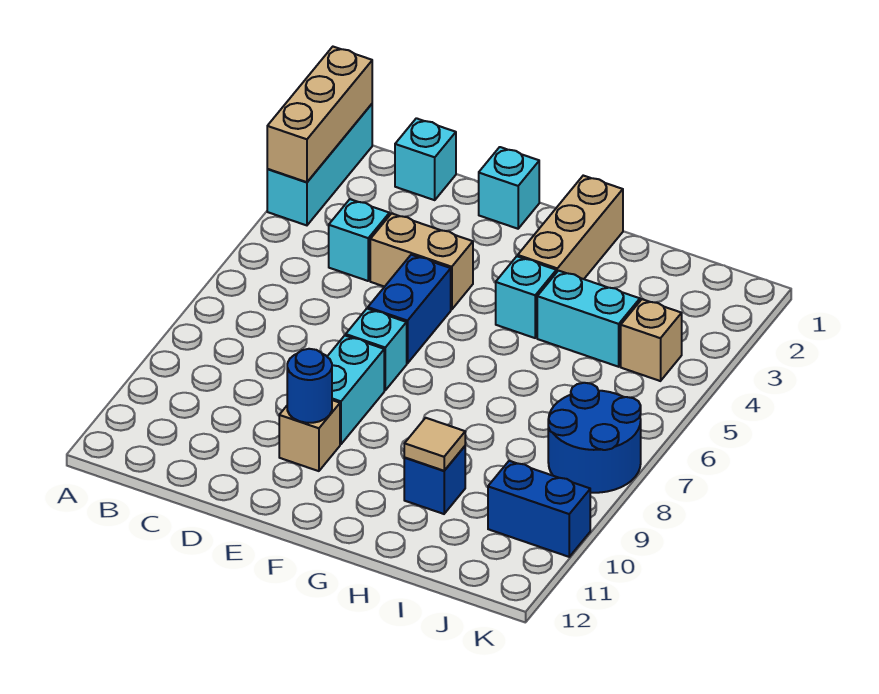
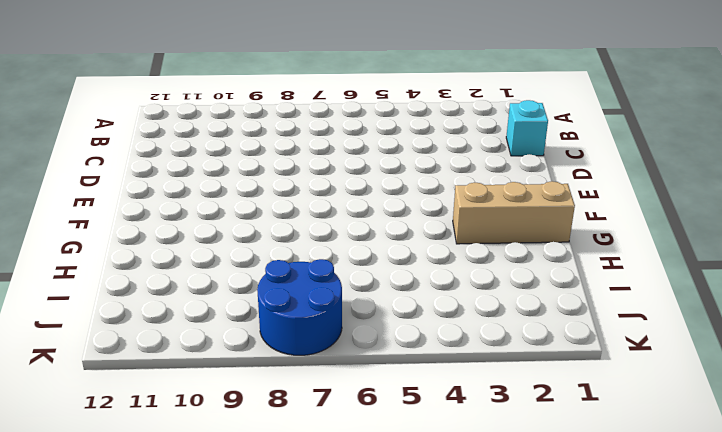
none -> cyan 1x3 brick [267,104,372,225]
none -> cyan 1x1 brick [329,199,389,281]
none -> tan 1x2 brick [370,213,473,310]

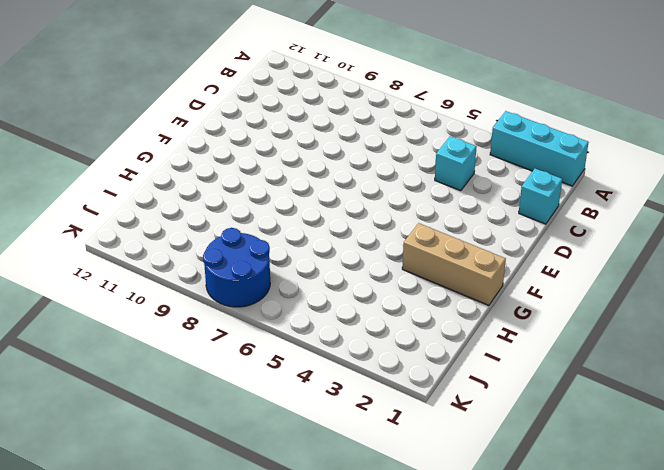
none -> tan 1x2 brick [370,213,473,310]
none -> cyan 1x1 brick [479,147,539,229]
none -> blue 1x2 brick [368,255,451,363]

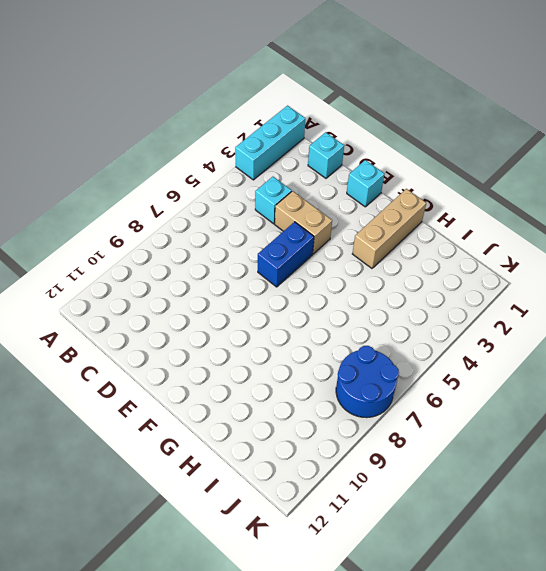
none -> cyan 1x1 brick [346,309,407,390]
none -> cyan 1x2 brick [327,336,384,444]
none -> tan 1x1 brick [279,400,340,471]

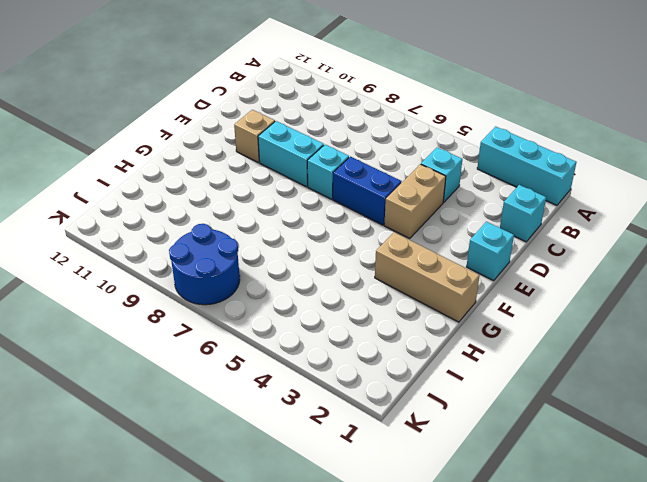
none -> cyan 1x1 brick [496,256,556,338]
none -> cyan 1x2 brick [537,271,640,367]
none -> blue 1x1 brick [404,446,465,514]

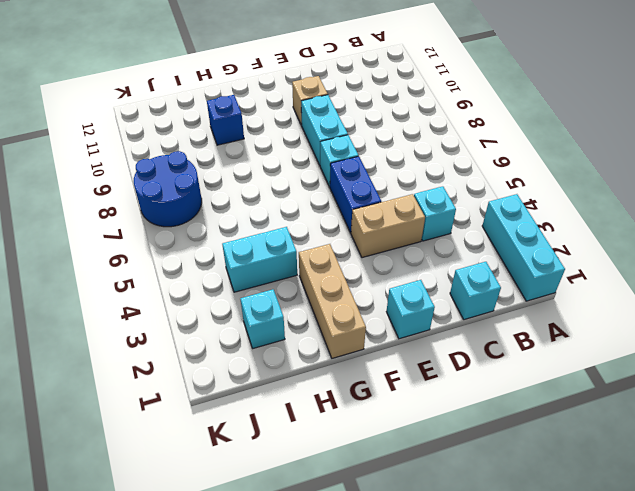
cyan 1x1 brick [240,289,285,348] -> cyan 1x1 brick moved to [496,256,556,338]
none -> tan 1x1 brick [621,299,682,381]
none -> blue 1x2 brick [488,461,590,557]
none -> tan 1x3 brick [267,47,372,182]

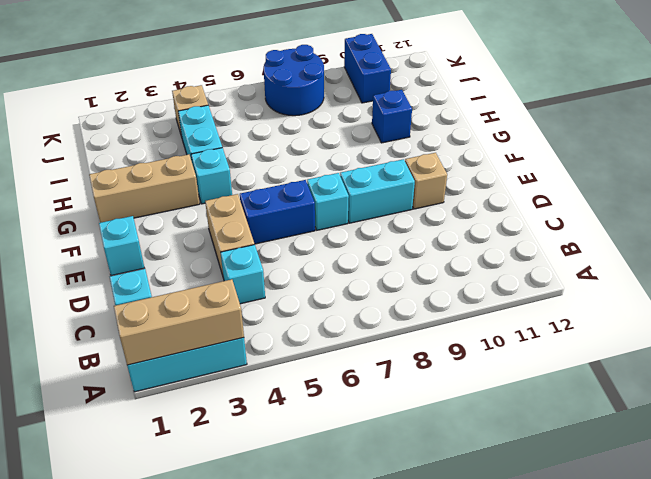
none -> blue 1x1 round brick [287,349,332,423]
none -> tan 1x1 tile [404,418,465,471]

